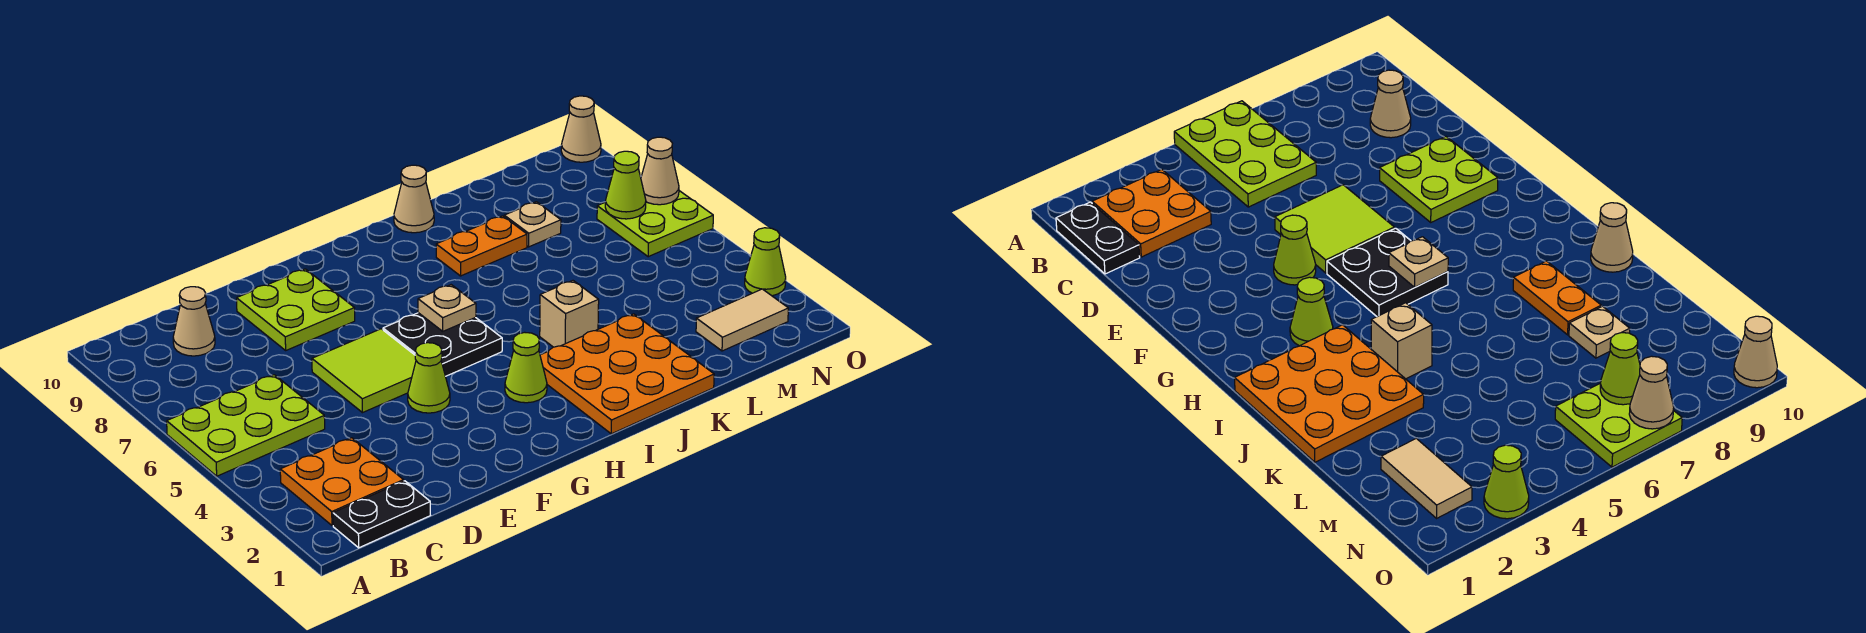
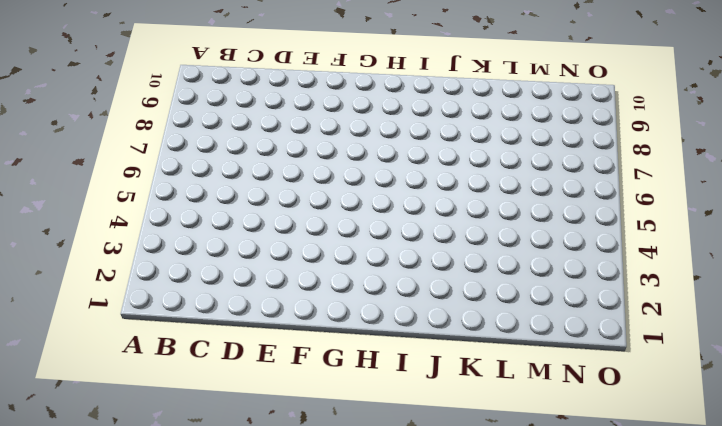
none -> lime 2x3 plate [167,375,325,476]
none -> black 1x2 plate [333,481,430,548]
none -> orange 2x2 plate [280,438,404,526]

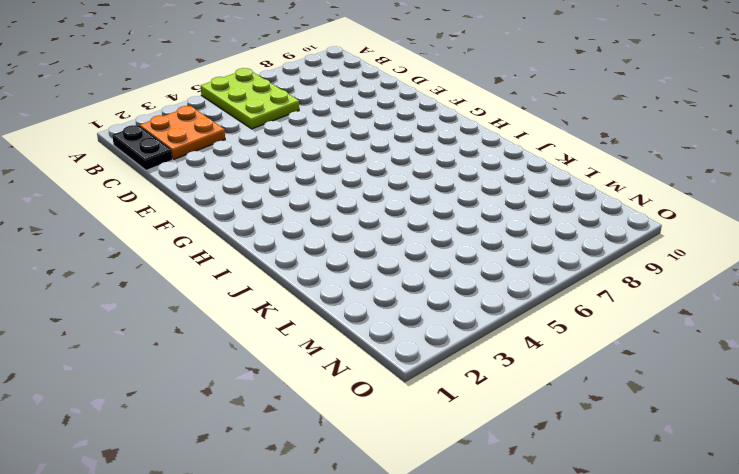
none -> tan 1x1 cone [173,287,215,356]
none -> lime 2x2 tile [312,329,416,413]
none -> lime 2x2 plate [237,269,355,350]

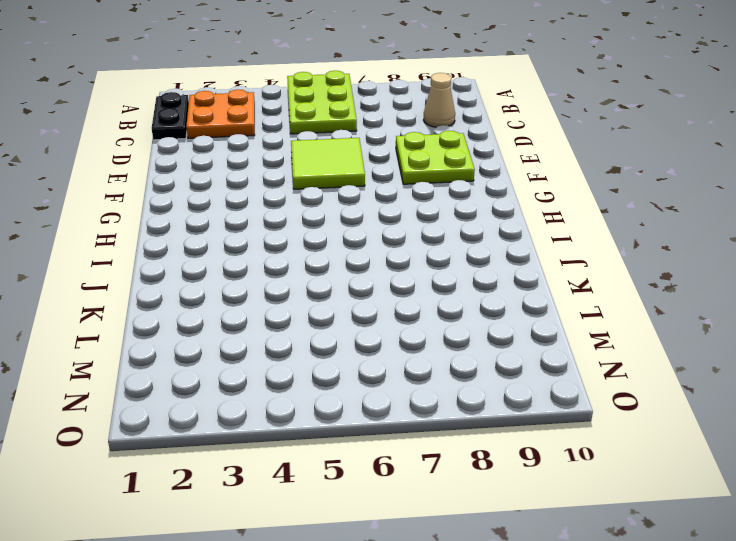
none -> lime 1x1 cone [408,343,450,413]
none -> black 2x2 plate [383,313,502,376]
none -> lime 1x1 cone [505,332,547,403]

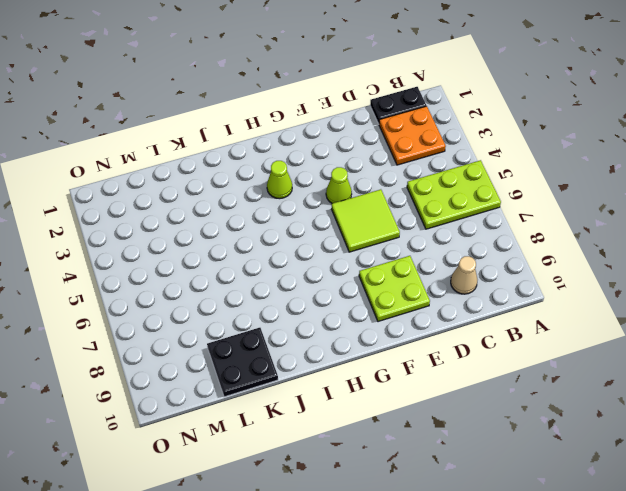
black 2x2 plate [207,328,278,397] -> black 2x2 plate moved to [383,313,502,376]
none -> orange 3x3 plate [540,314,714,434]
none -> tan 1x1 brick [540,281,599,347]
none -> orange 1x2 plate [436,216,527,276]

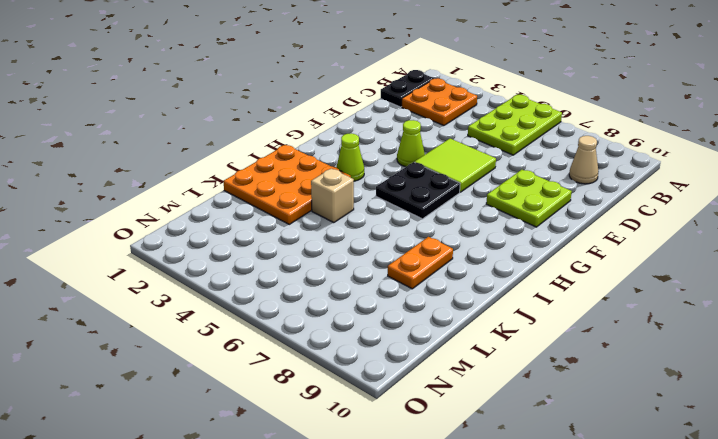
none -> tan 1x1 cone [394,165,434,233]
none -> tan 1x1 plate [504,202,561,247]
none -> tan 1x2 tile [696,289,788,351]

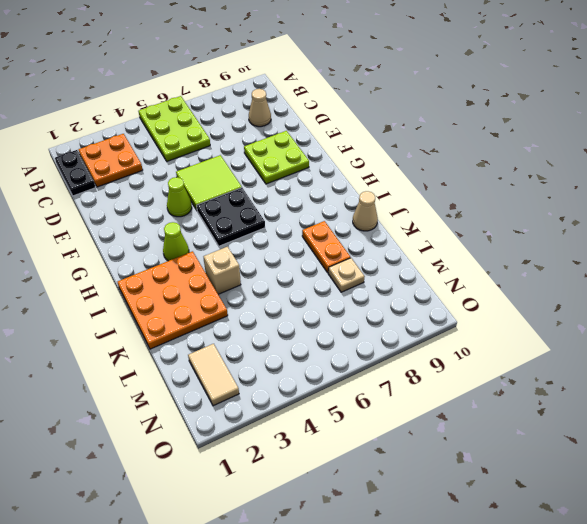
none -> lime 2x2 plate [597,191,713,257]
none -> lime 1x1 cone [745,228,786,296]
none -> tan 1x1 cone [561,96,601,162]

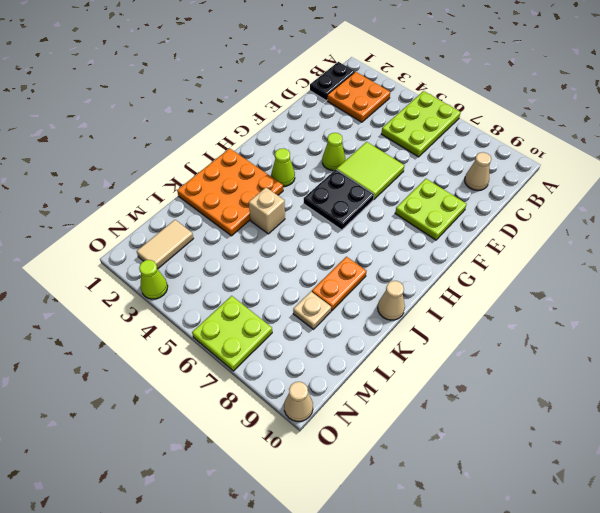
none -> tan 1x1 plate [418,285,476,331]
none -> lime 1x1 cone [605,151,646,219]
none -> tan 1x1 cone [641,137,679,205]

